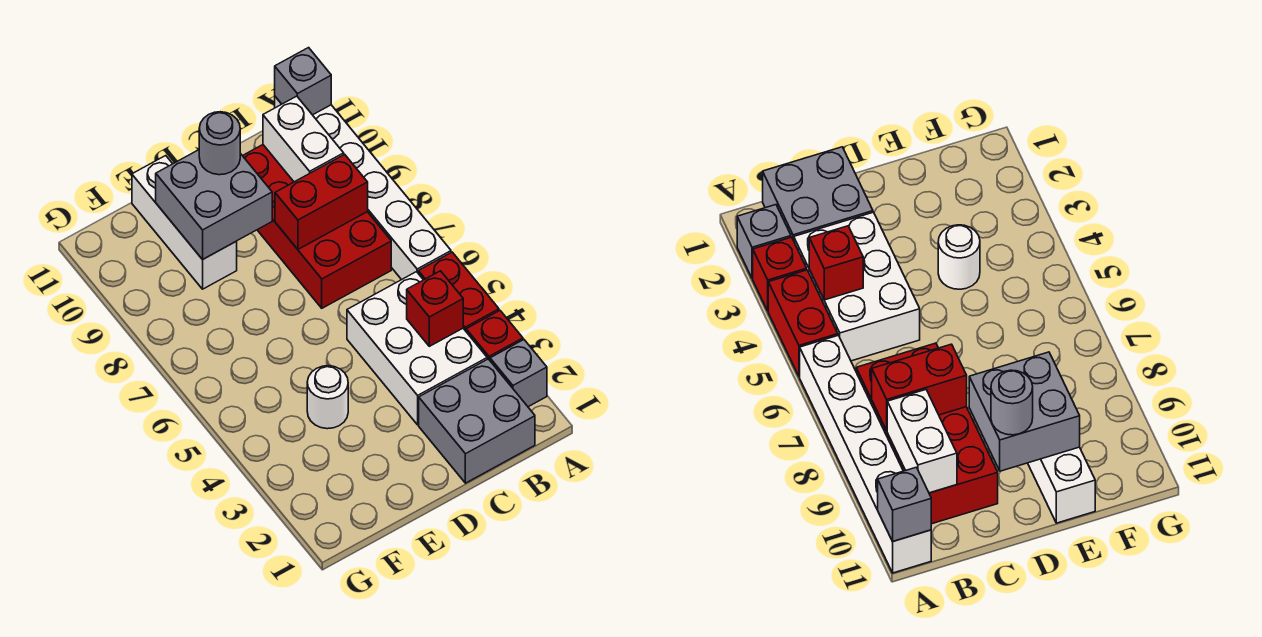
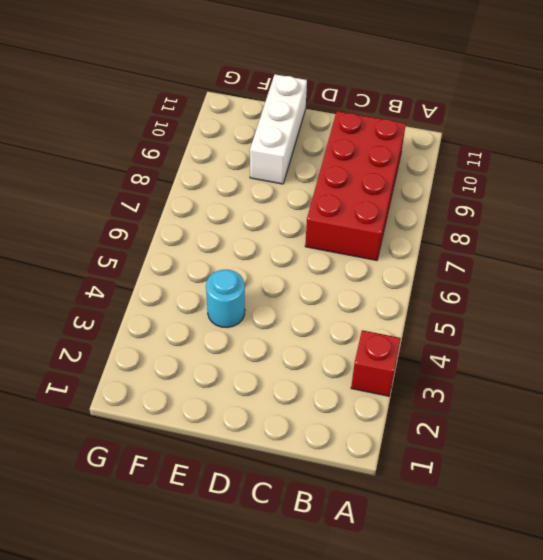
cyan 1x1 round brick [206,270,245,328] -> white 1x1 round brick [307,366,348,429]
none -> grey 1x1 brick [490,340,547,407]
none -> red 1x2 brick [418,252,499,331]
none -> white 1x6 brick [275,97,451,280]

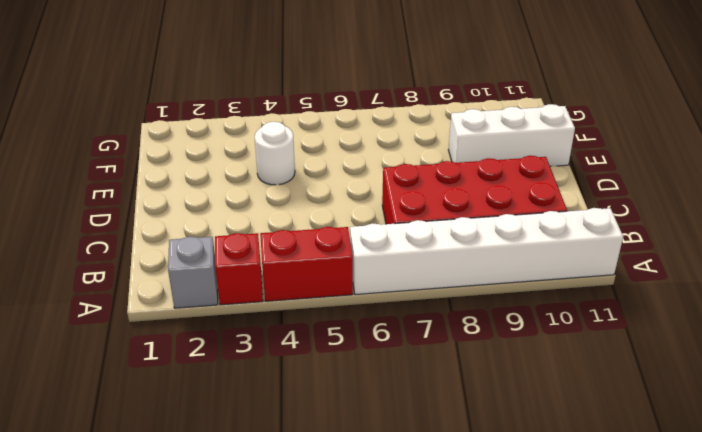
none -> grey 2x2 brick [419,359,535,483]
none -> white 2x3 brick [347,272,487,425]
none -> grey 1x1 brick [275,48,331,115]

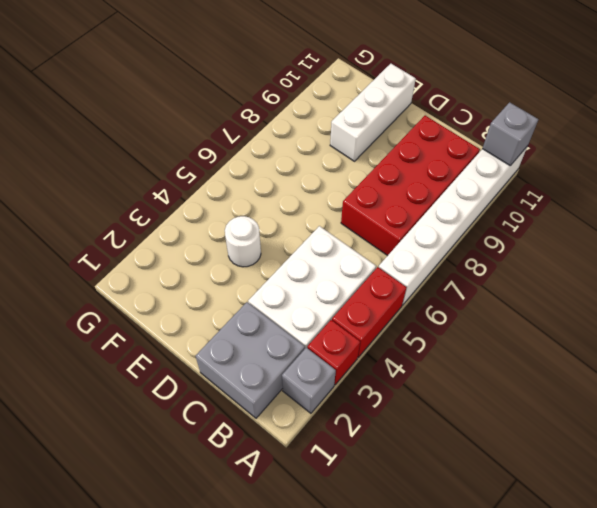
none -> red 1x1 brick [407,271,463,346]
none -> red 1x2 brick [275,154,368,249]
none -> white 1x2 brick [263,96,344,182]

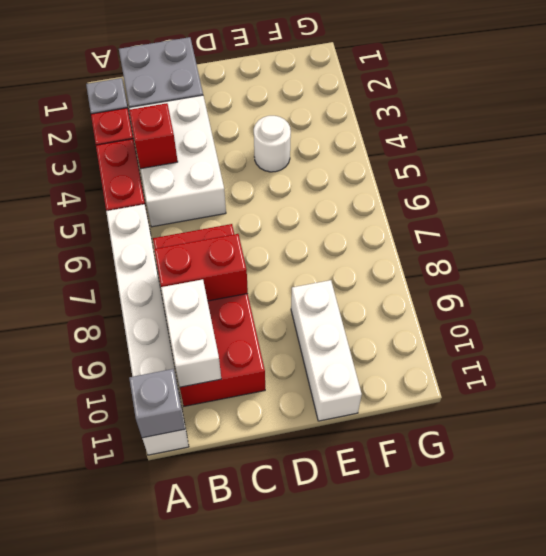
none -> grey 2x2 brick [156,150,272,260]
none -> grey 1x1 round brick [199,112,240,175]

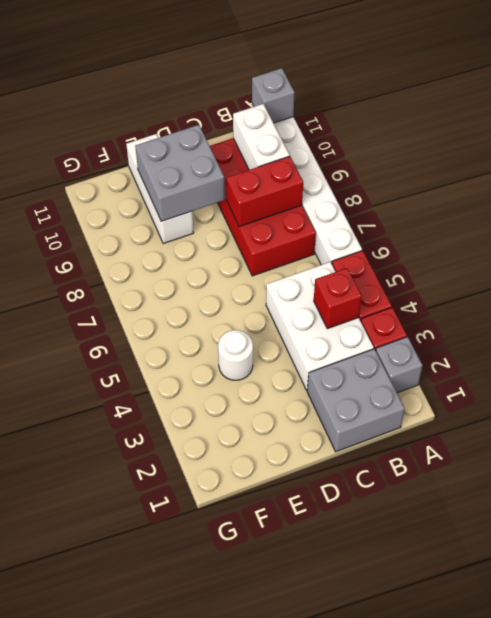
none -> grey 1x1 round brick [199,112,240,175]

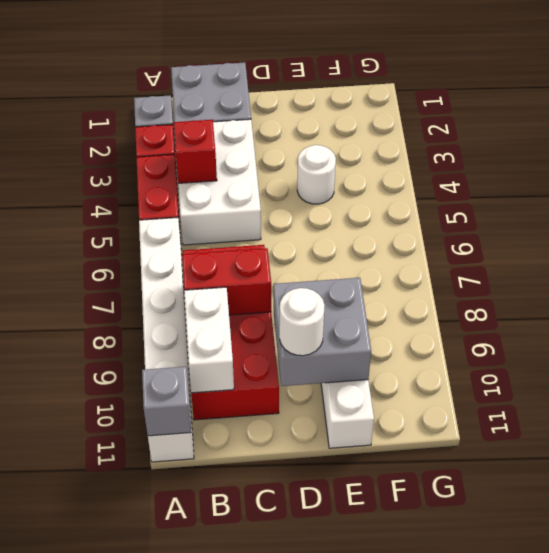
white 1x1 round brick [279,288,325,356] -> grey 1x1 round brick [199,112,240,175]

